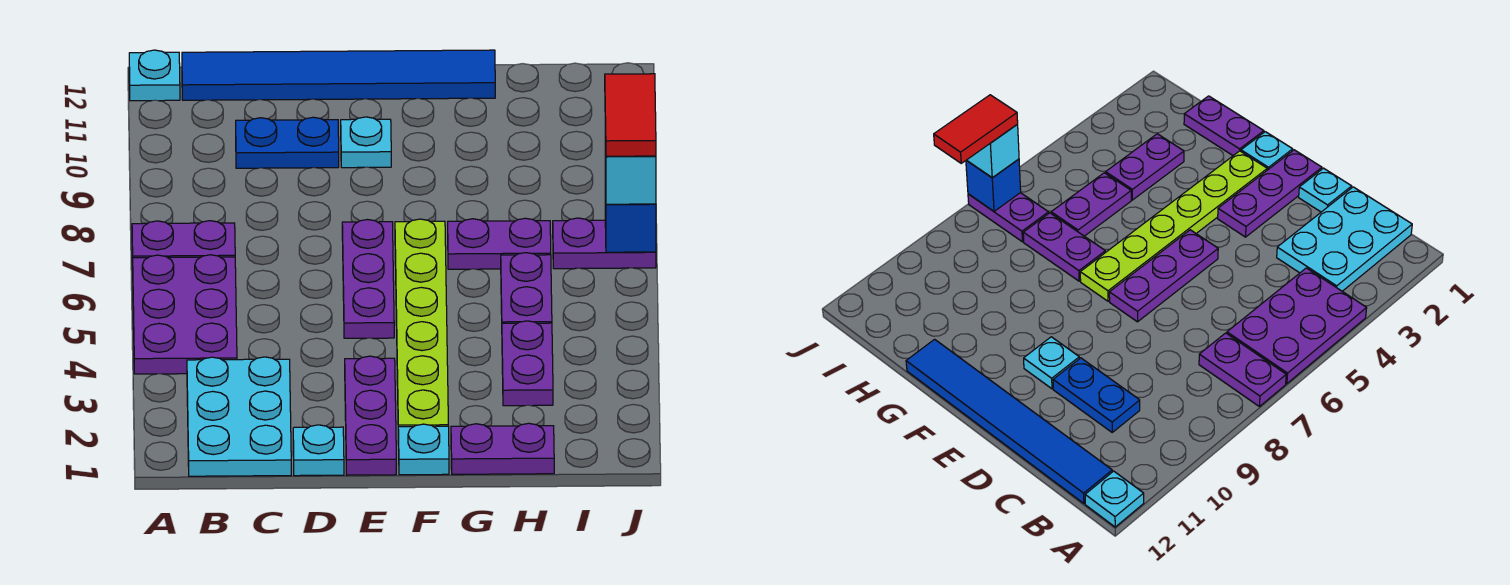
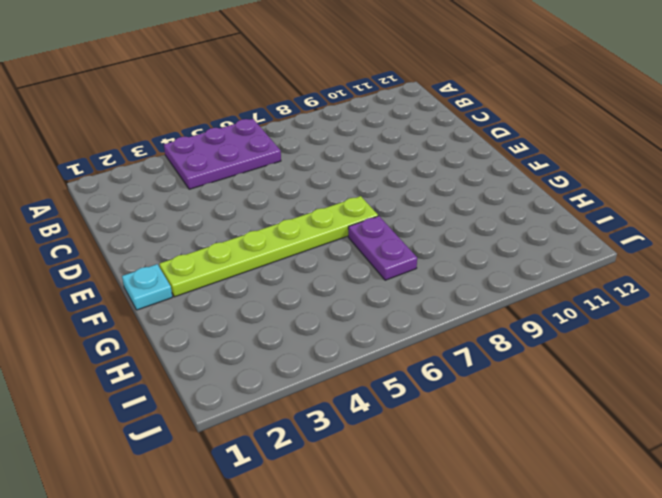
none -> purple 1x2 plate [132,221,235,262]
none -> cyan 1x1 plate [129,50,180,101]
none -> cyan 2x3 plate [187,357,291,476]

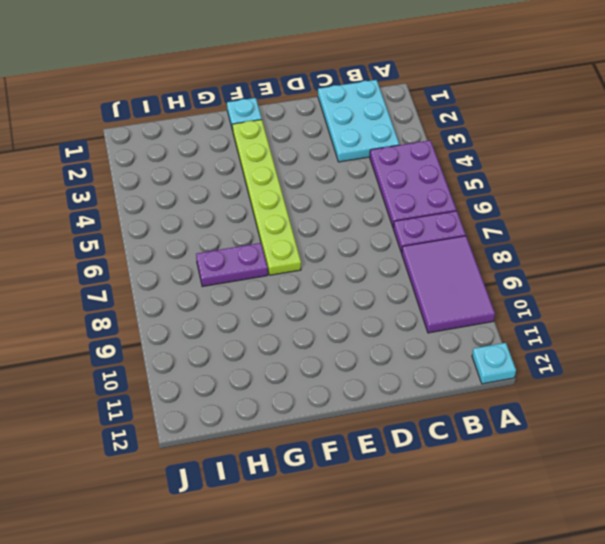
purple 2x3 tile [402,236,495,333] -> none
none -> blue 1x6 tile [182,50,495,100]
none -> blue 1x2 plate [236,117,339,168]
none -> cyan 1x1 plate [293,425,344,476]

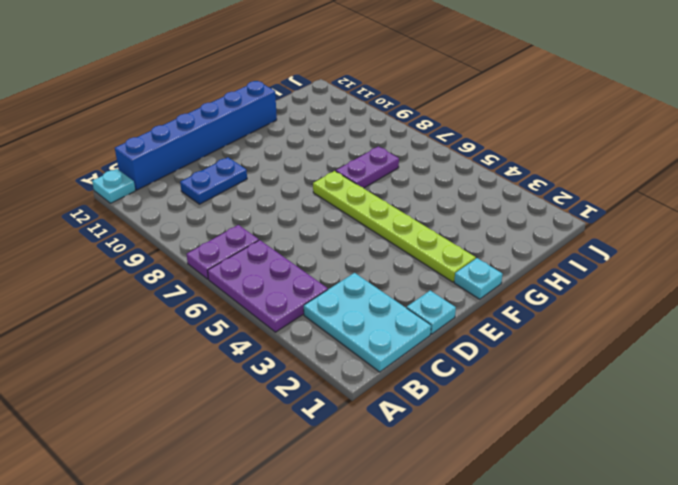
blue 1x6 brick [115,81,277,190] -> blue 1x6 tile [182,50,495,100]
none -> purple 1x3 plate [345,356,396,475]
none -> purple 1x3 plate [342,220,394,338]
none -> cyan 1x1 plate [341,117,391,168]

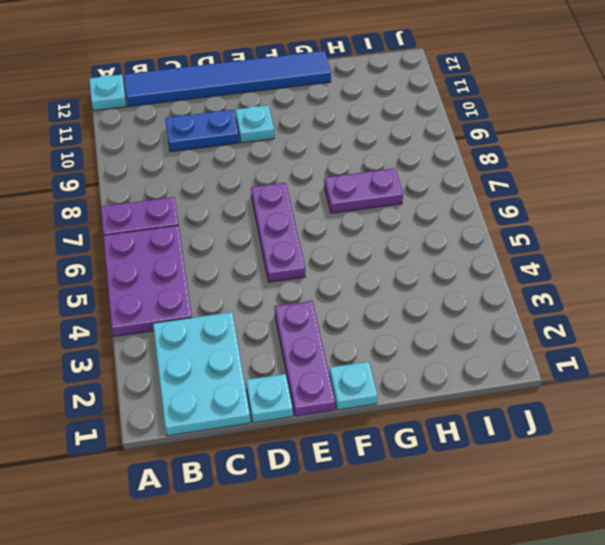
none -> lime 1x6 plate [395,219,448,427]
none -> purple 1x2 plate [451,423,554,474]
none -> purple 1x2 plate [502,321,553,406]

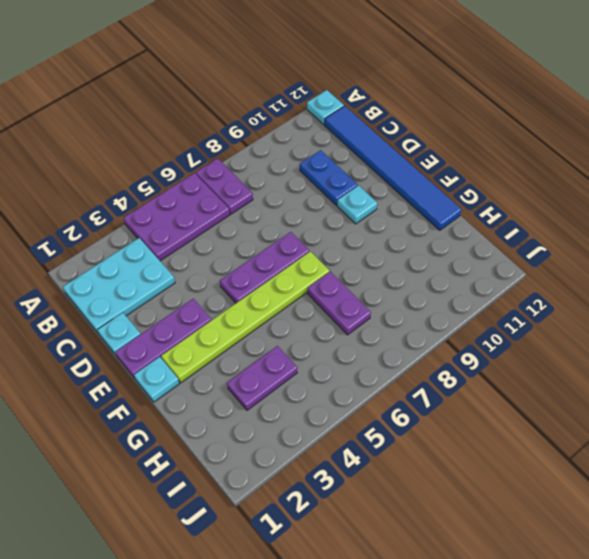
none -> purple 1x2 plate [451,423,554,474]
none -> purple 1x2 plate [501,253,552,323]
none -> purple 1x2 plate [553,218,656,269]

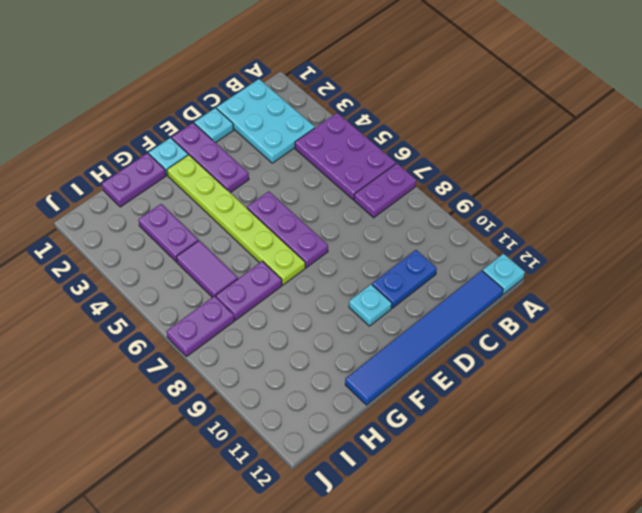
purple 1x2 tile [176,241,238,297] -> purple 1x2 plate [501,253,552,323]
none -> blue 1x1 brick [605,181,656,252]
none -> cyan 1x1 brick [605,133,656,204]
none -> red 1x2 tile [605,74,656,156]

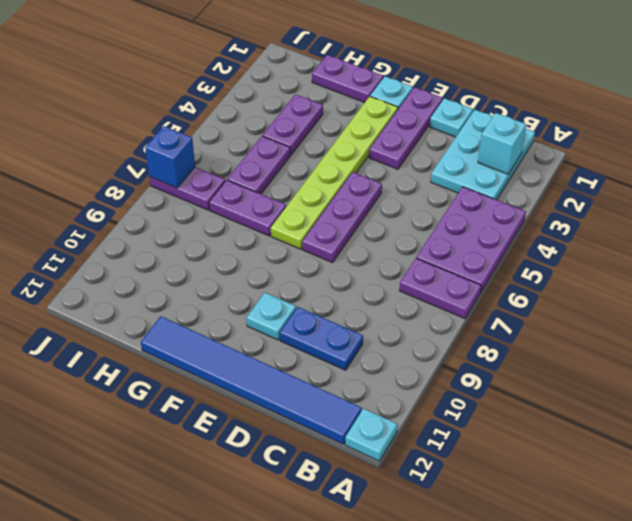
cyan 1x1 brick [478,113,526,174] -> cyan 1x1 brick moved to [605,133,656,204]
none -> red 1x2 tile [605,74,656,156]

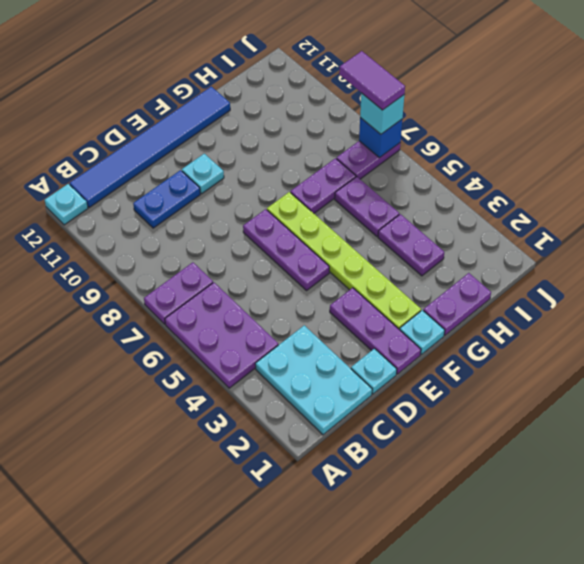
purple 1x2 tile [339,51,405,110] -> red 1x2 tile [605,74,656,156]

